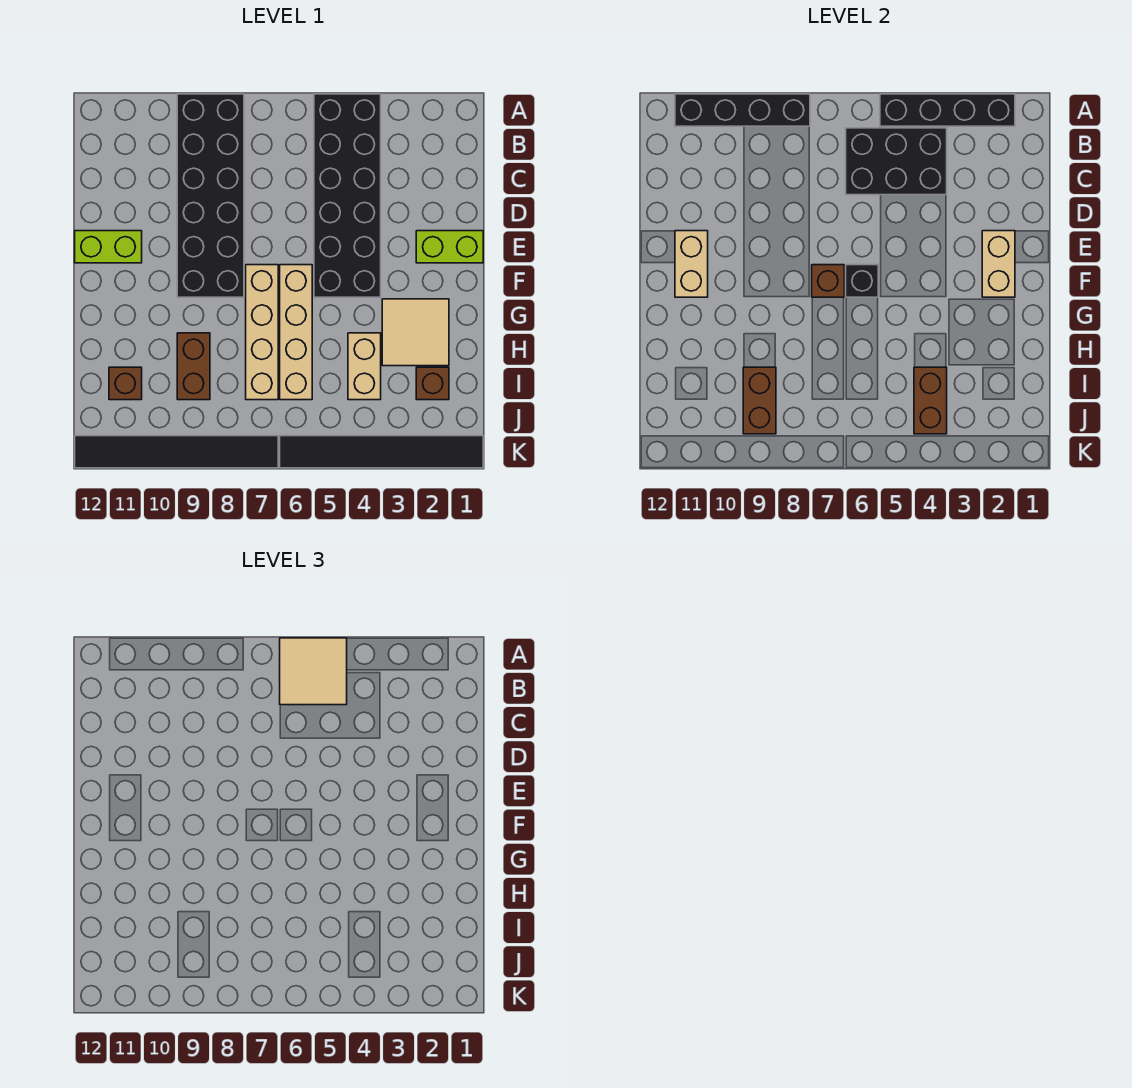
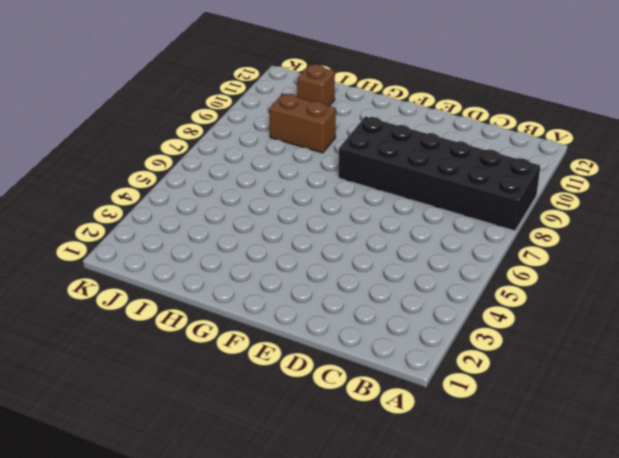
none -> black 2x6 brick [314,94,381,297]
none -> lime 1x2 brick [416,231,483,263]
none -> lime 1x2 brick [75,231,142,263]

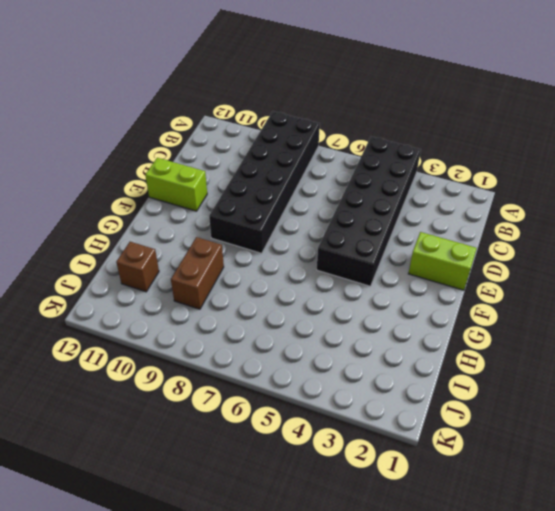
none -> tan 1x4 brick [280,265,312,400]
none -> tan 1x4 brick [246,265,278,400]
none -> tan 2x2 tile [382,299,449,366]

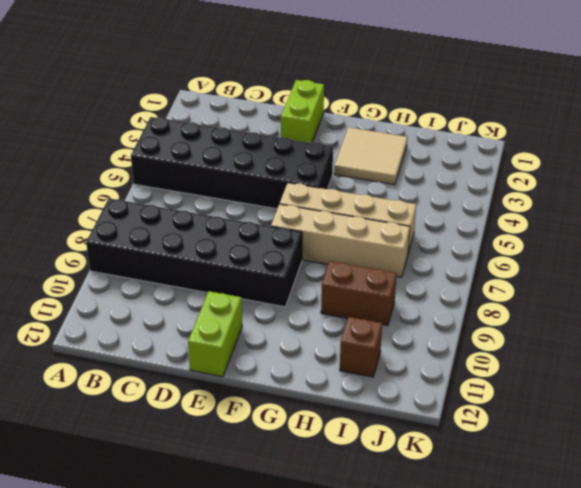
none -> tan 1x2 brick [348,333,381,400]
none -> brown 1x1 brick [416,367,449,400]
none -> black 1x6 tile [280,436,483,468]

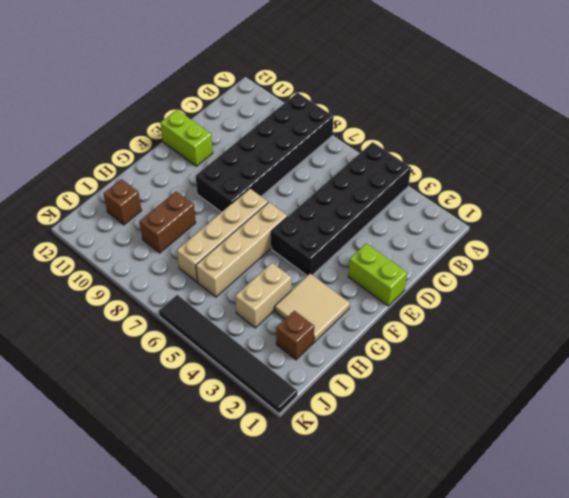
none -> black 1x6 tile [75,436,278,468]
none -> black 1x4 brick [880,94,1015,126]
none -> black 1x4 brick [675,94,810,126]

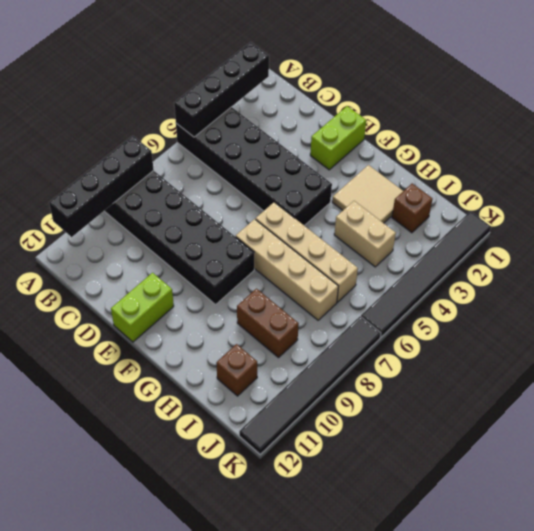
none -> black 2x3 brick [846,128,947,195]
none -> tan 1x2 brick [982,231,1015,297]
none -> tan 1x2 brick [675,231,708,297]

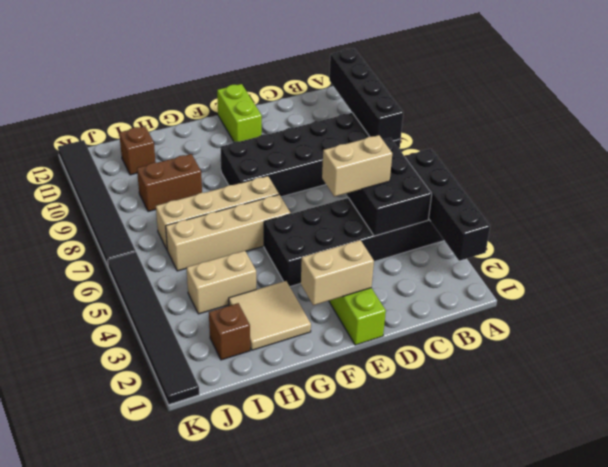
tan 1x2 brick [322,135,392,197] -> tan 1x2 brick moved to [675,231,708,297]
none -> black 1x1 brick [846,265,878,297]
none -> brown 1x1 brick [812,265,844,297]
none -> brown 1x2 brick [914,367,947,434]

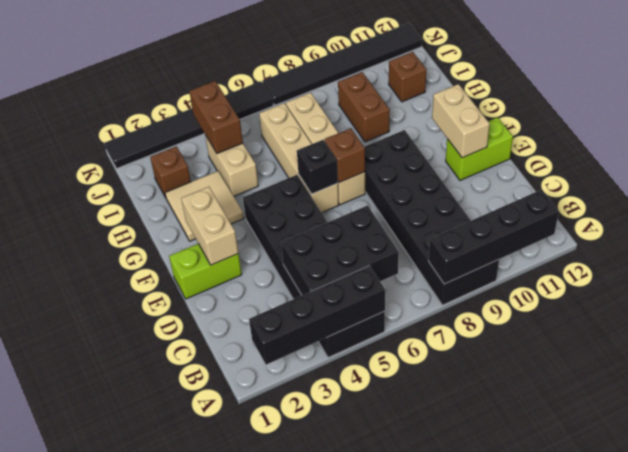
none -> brown 1x2 brick [743,367,776,434]
none -> tan 2x2 tile [280,638,347,705]

